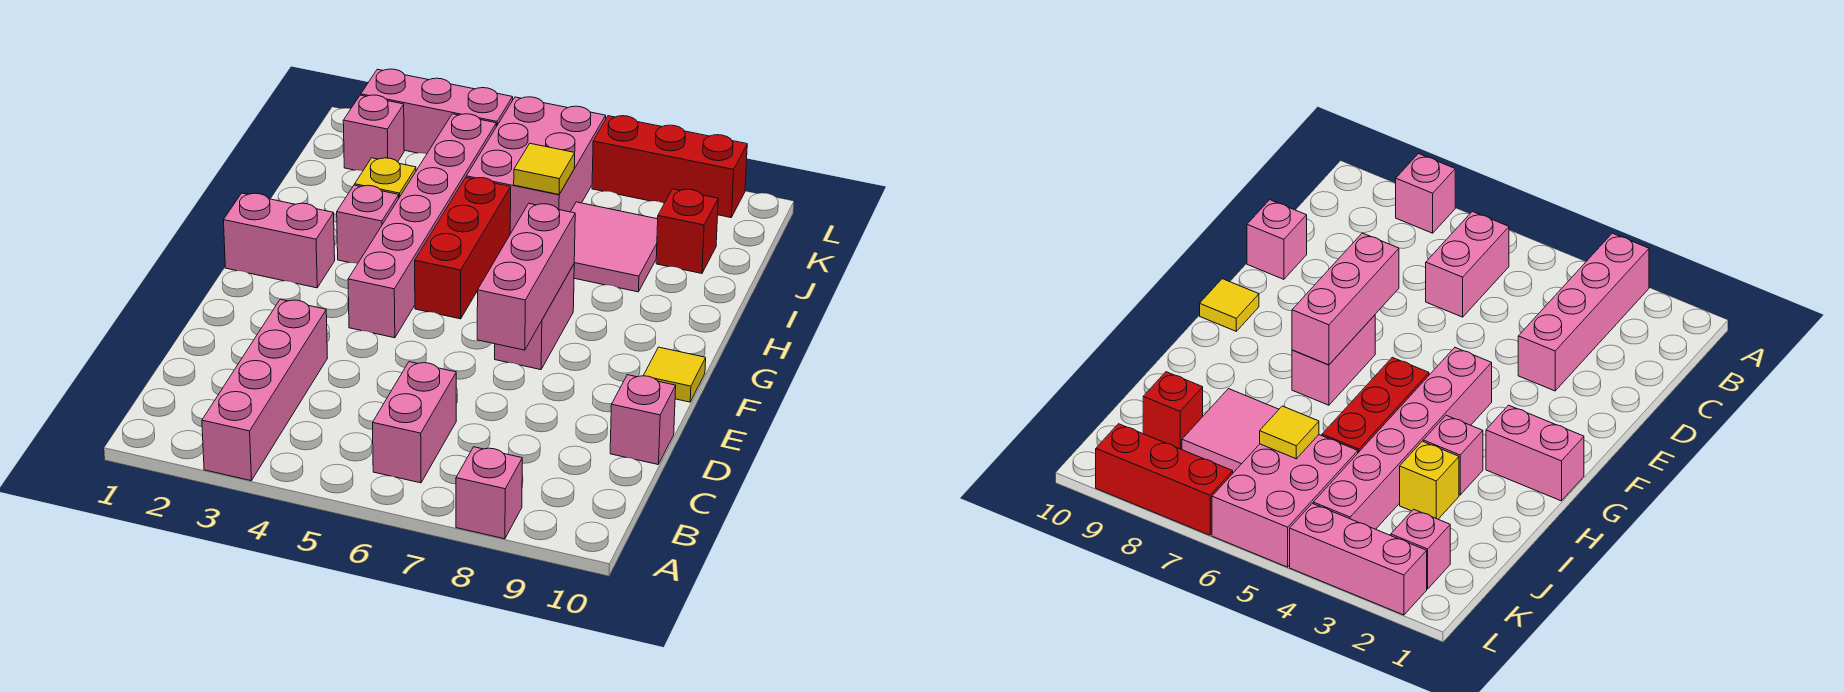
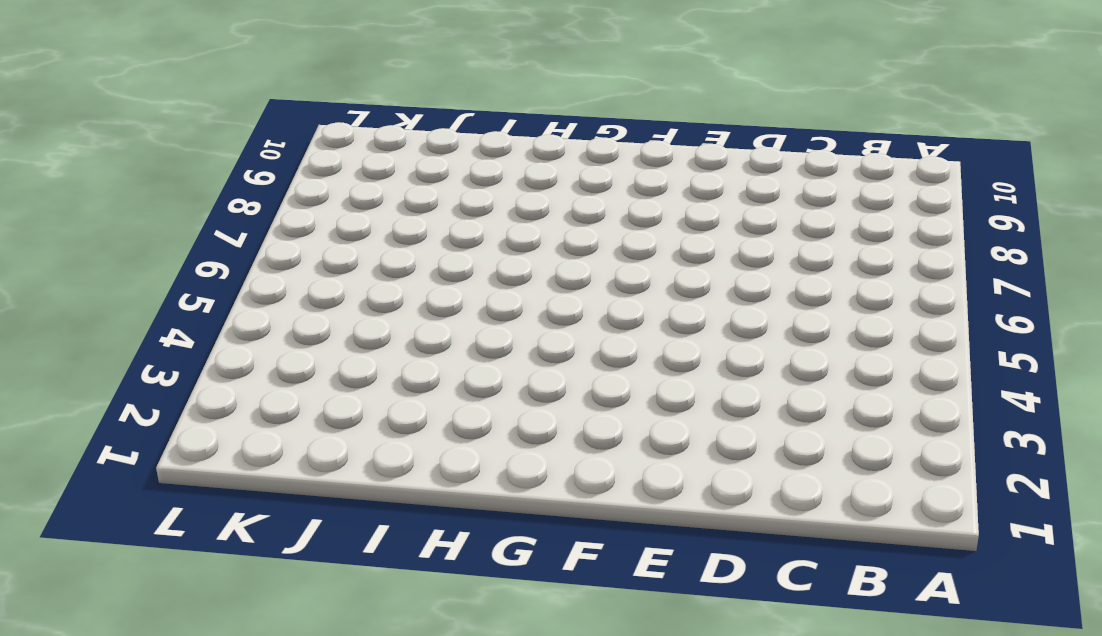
none -> pink 1x4 brick [202,299,327,481]
none -> pink 1x1 brick [456,447,522,539]
none -> pink 1x2 brick [373,362,456,483]

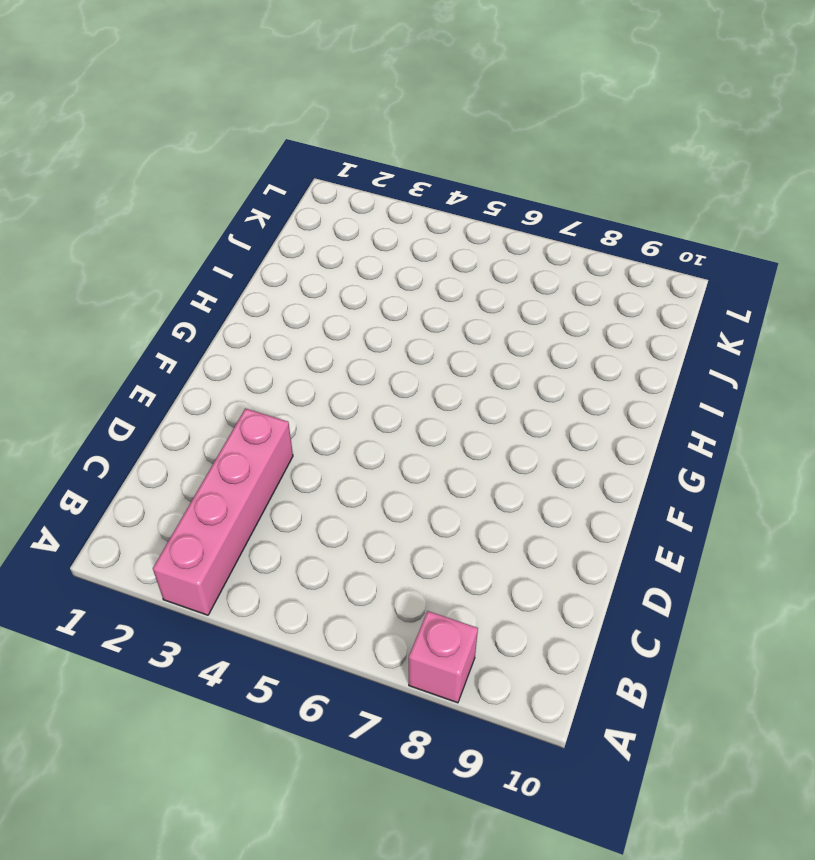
none -> pink 1x2 brick [373,362,456,483]
none -> pink 1x1 brick [610,375,676,464]
none -> pink 1x6 brick [348,114,496,338]

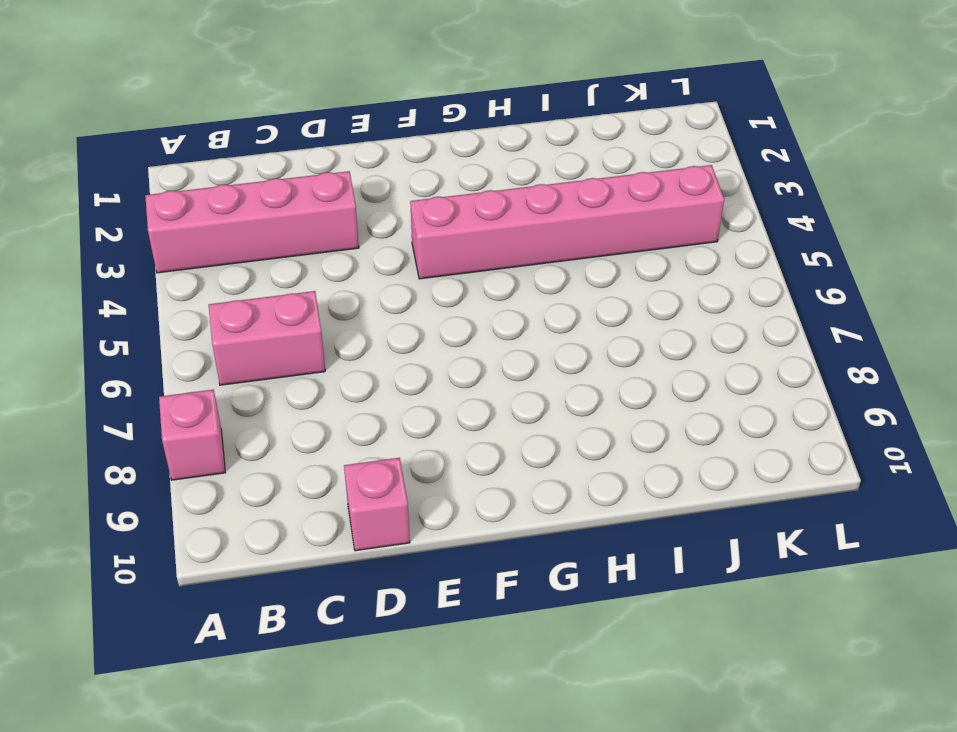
none -> pink 1x2 brick [495,264,574,370]
none -> yellow 1x1 tile [643,347,706,402]
none -> pink 1x2 brick [224,193,335,288]

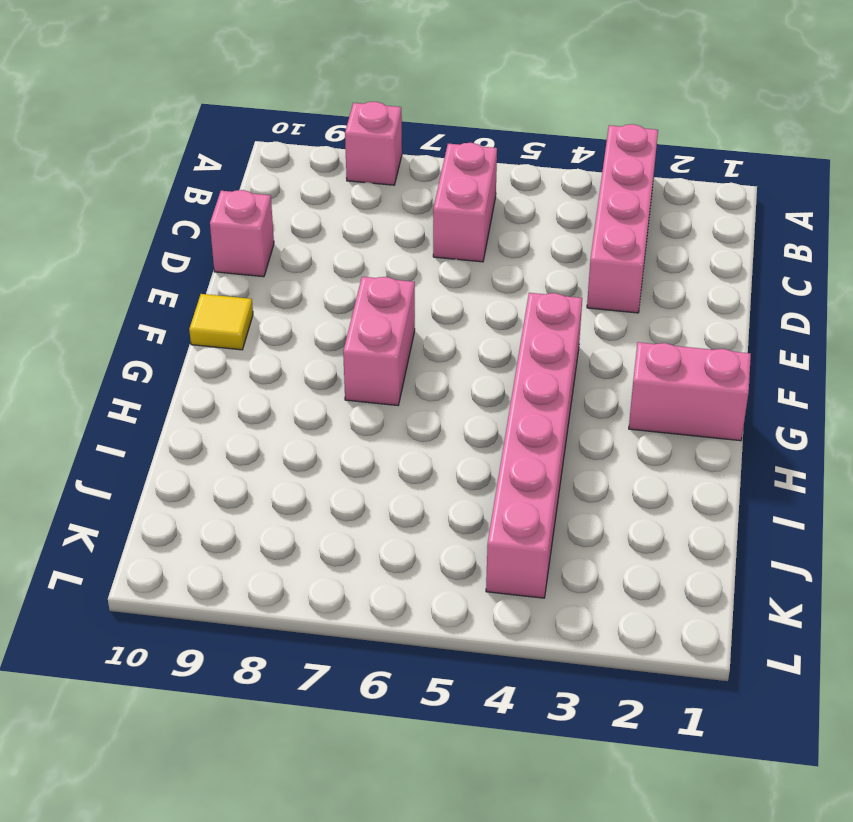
none -> red 1x3 brick [415,177,511,319]
none -> pink 1x1 brick [337,185,399,264]
none -> yellow 1x1 brick [355,158,416,197]

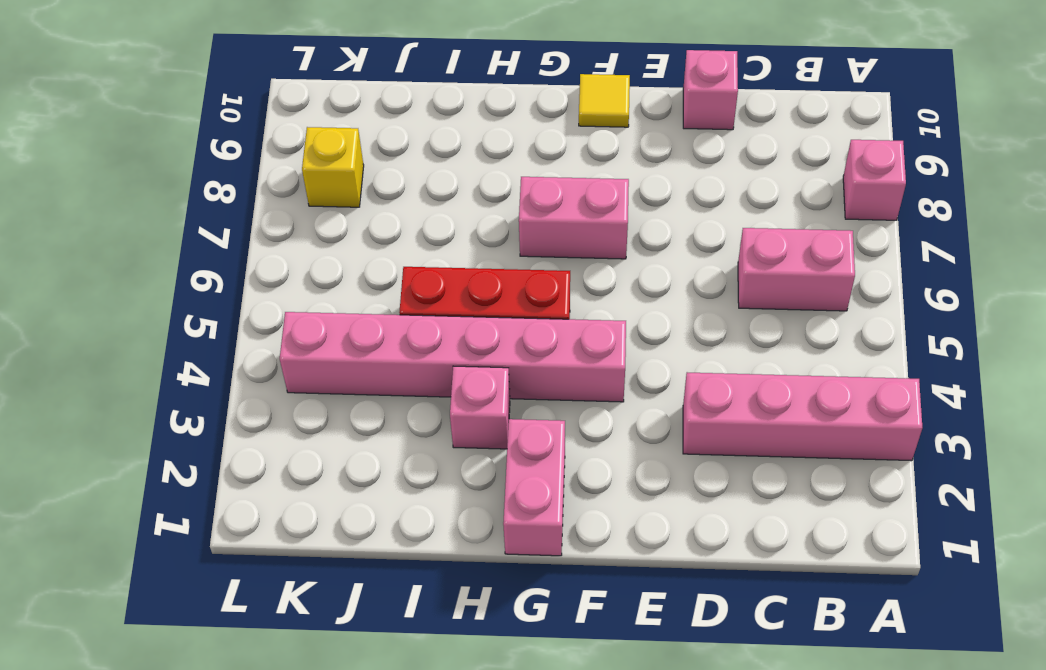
yellow 1x1 brick [302,127,364,207] -> yellow 1x1 brick moved to [355,158,416,197]
none -> pink 2x2 tile [571,202,658,292]
none -> pink 2x3 brick [466,97,606,233]
none -> red 1x1 brick [656,189,718,274]

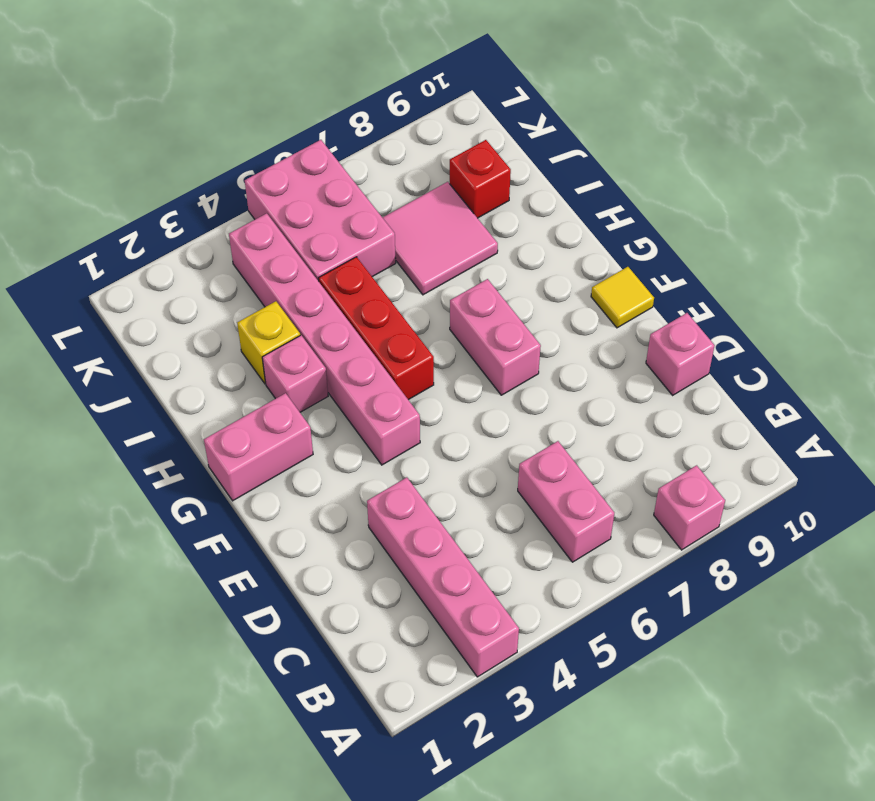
none -> pink 1x1 brick [343,95,404,171]
none -> pink 1x3 brick [361,69,513,154]
none -> red 1x3 brick [592,116,747,218]

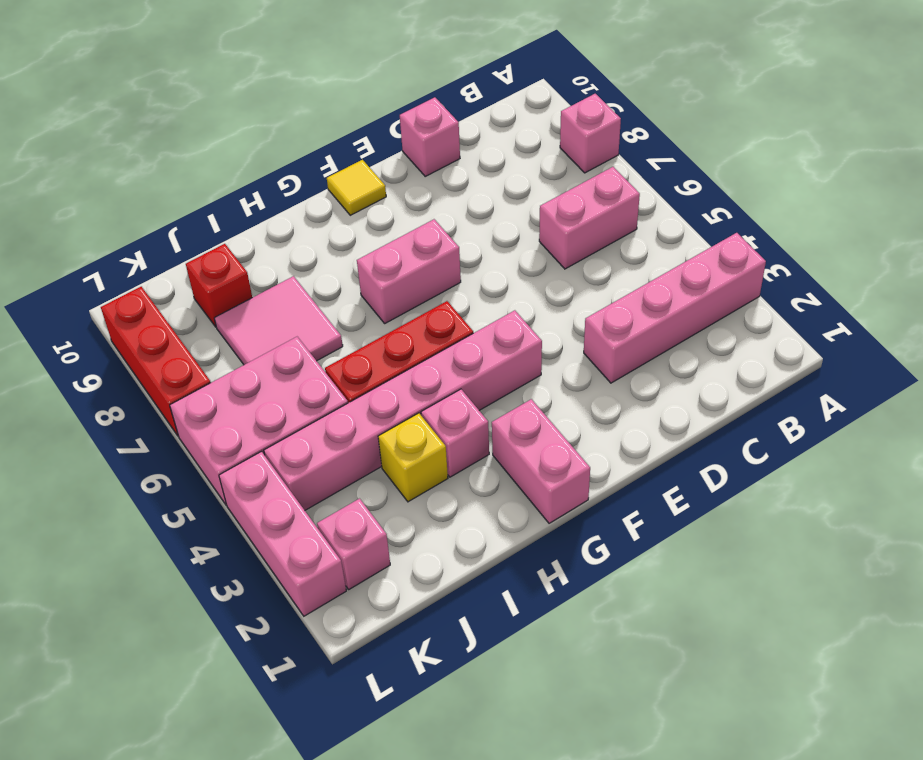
none -> pink 1x3 brick [477,204,575,350]
none -> yellow 1x1 tile [514,143,575,194]

